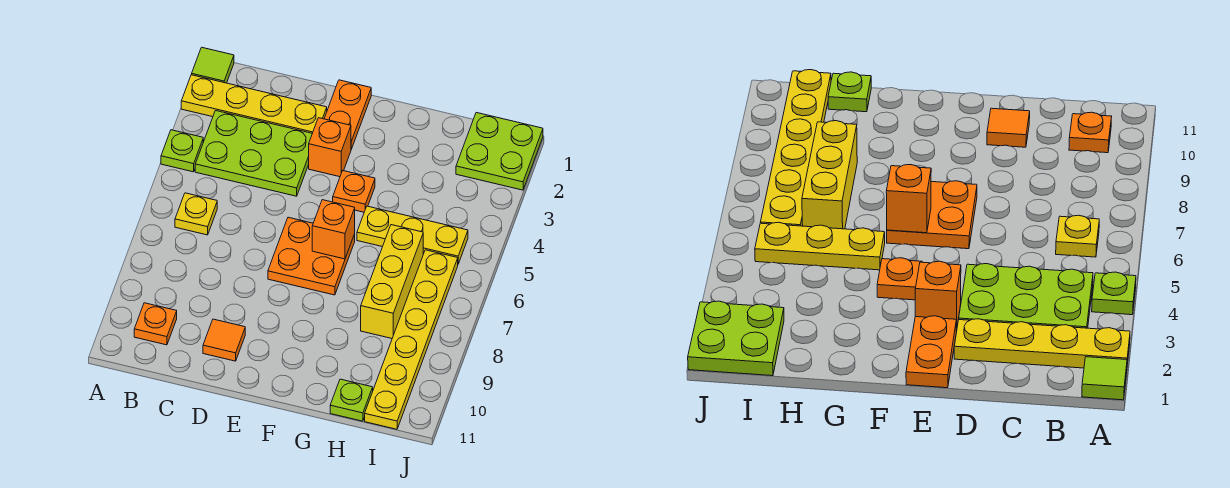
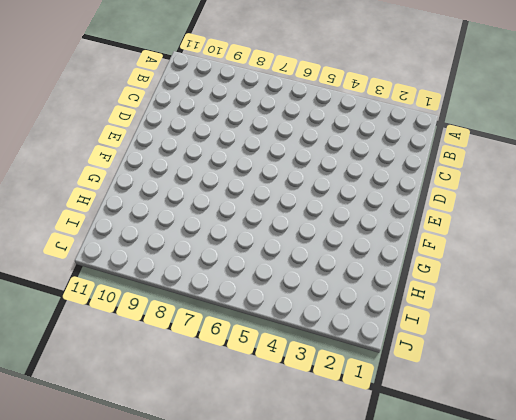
none -> lime 1x1 tile [192,47,234,83]
none -> yellow 1x4 plate [181,75,327,133]
none -> lime 1x1 plate [161,130,203,172]

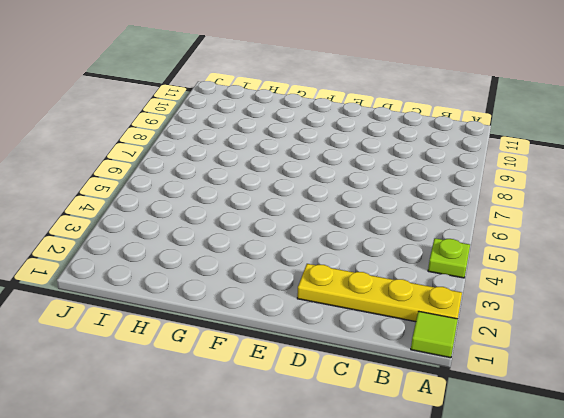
none -> lime 2x3 plate [195,111,312,196]
none -> yellow 1x1 plate [175,193,217,235]
none -> orange 1x1 plate [134,303,177,345]

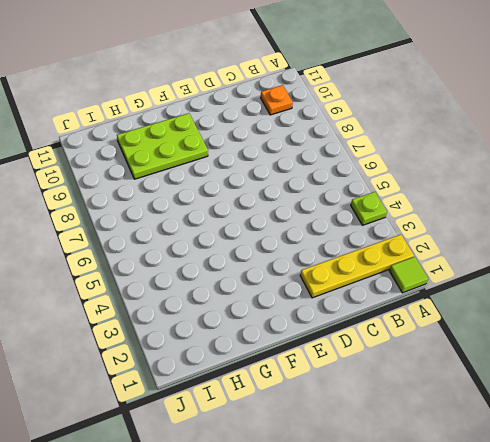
lime 2x3 plate [117,113,208,179] -> lime 2x3 plate moved to [195,111,312,196]
none -> yellow 1x1 plate [175,193,217,235]
none -> orange 1x1 tile [203,319,245,361]
none -> orange 1x2 plate [324,80,371,149]

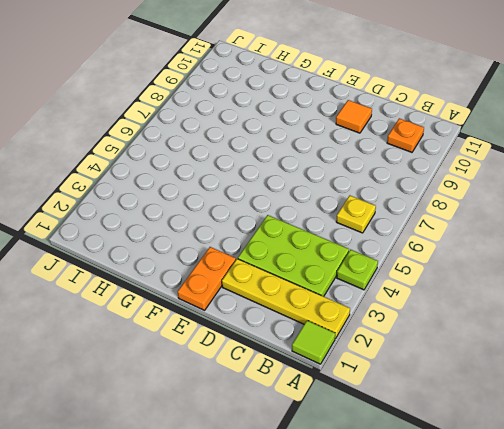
none -> orange 1x1 brick [309,118,351,177]
none -> orange 2x2 plate [268,217,355,295]
none -> orange 1x1 plate [333,171,375,212]

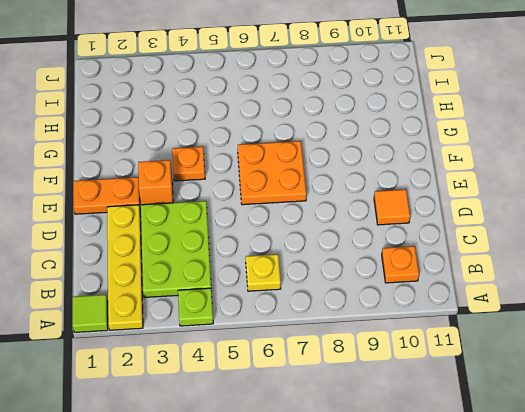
none -> yellow 1x3 plate [357,206,468,264]
none -> yellow 1x3 brick [361,225,423,338]
none -> lime 1x1 plate [330,379,373,421]

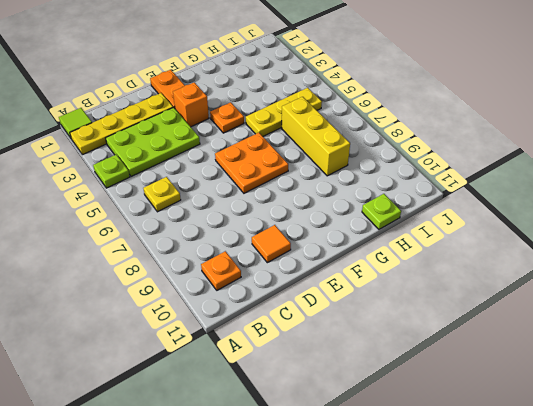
none -> lime 2x2 plate [456,113,543,190]
none -> yellow 1x6 plate [365,250,458,429]
none -> orange 1x1 brick [312,200,355,259]

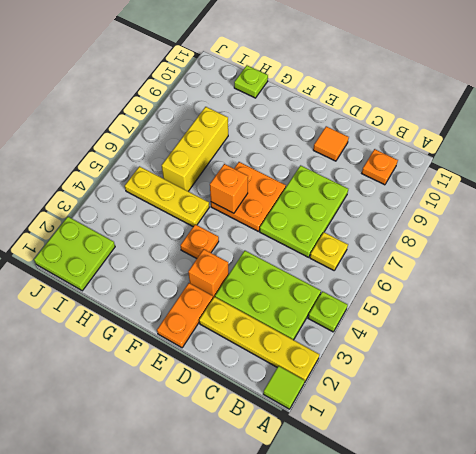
lime 2x3 plate [260,165,348,257] -> none
none -> yellow 1x6 plate [365,250,458,429]

